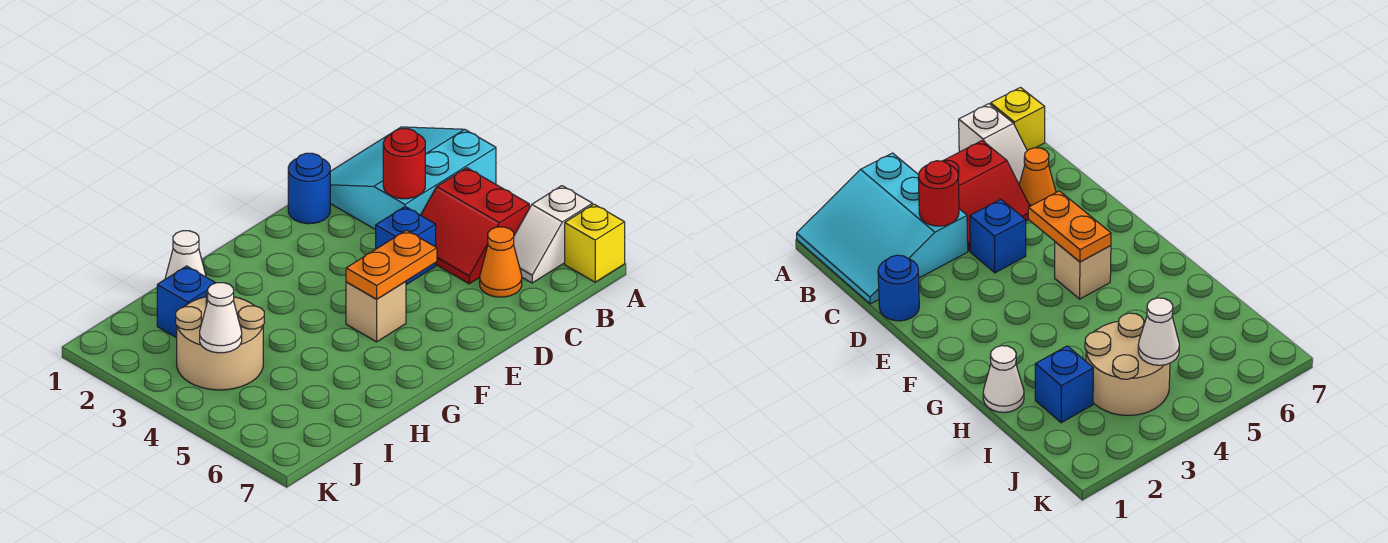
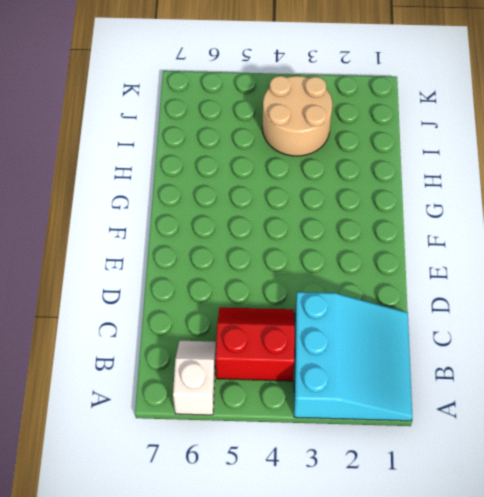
none -> yellow 1x1 brick [565,204,625,282]
none -> orange 1x1 cone [480,227,522,297]
none -> blue 1x1 round brick [288,153,330,224]

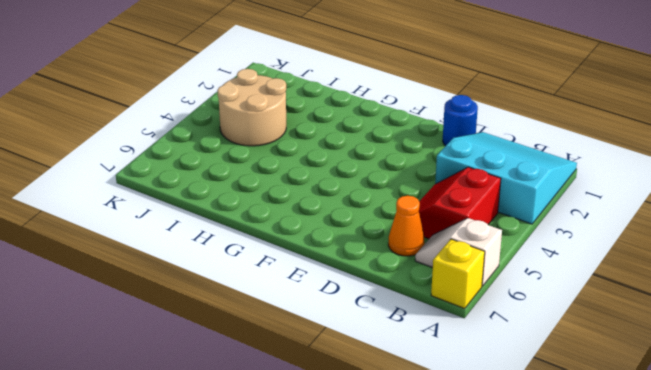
none -> blue 1x1 brick [376,207,436,284]
none -> tan 1x1 brick [346,281,406,342]
none -> white 1x1 cone [165,231,206,279]

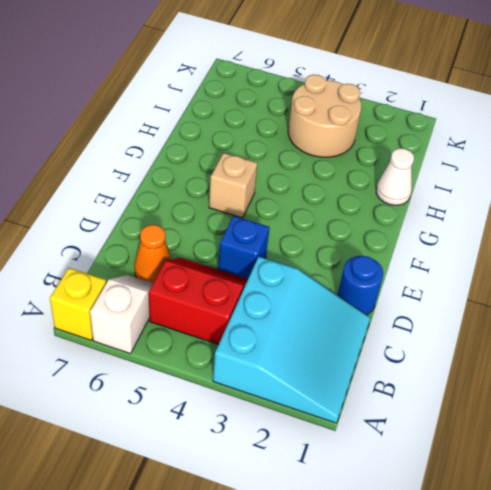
none -> blue 1x1 brick [157,266,215,338]
none -> red 1x1 round brick [383,129,425,199]
none -> orange 1x2 plate [346,230,437,299]

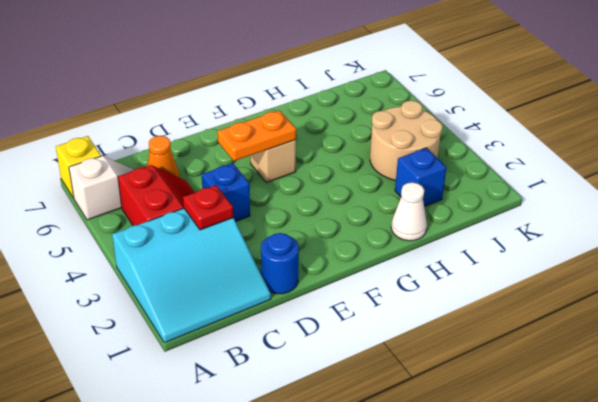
red 1x1 plate [183,185,233,230] -> red 1x1 round brick [383,129,425,199]
none -> white 1x1 cone [200,283,242,353]

